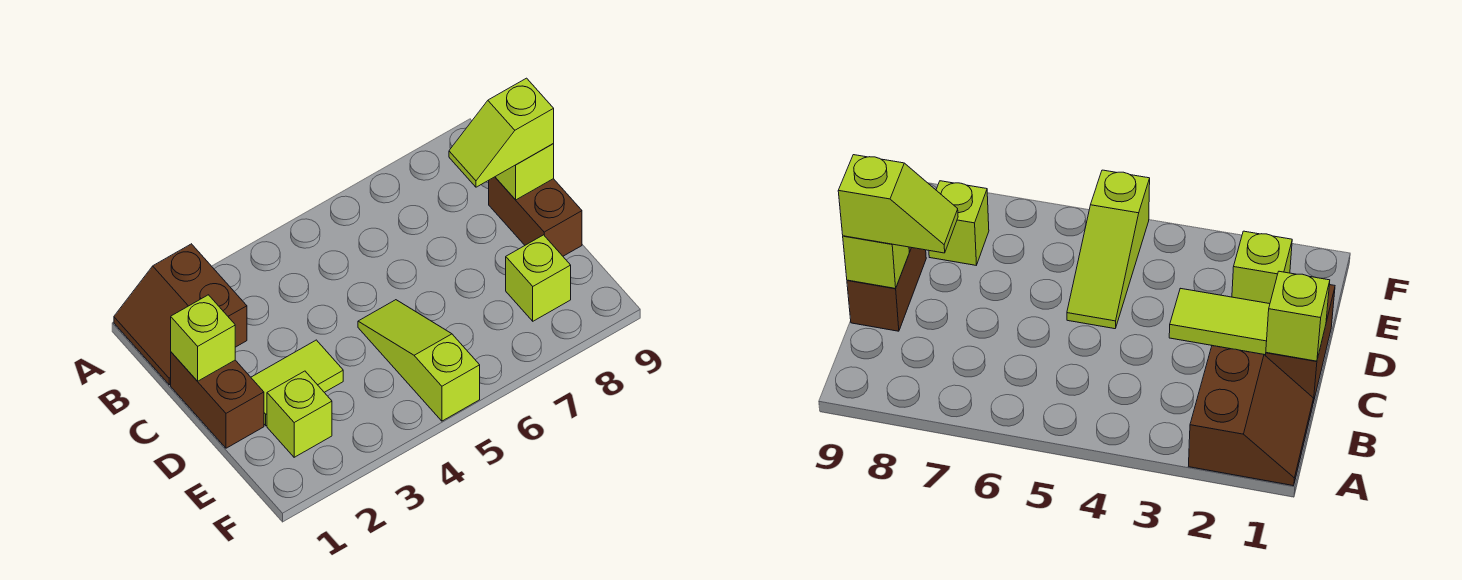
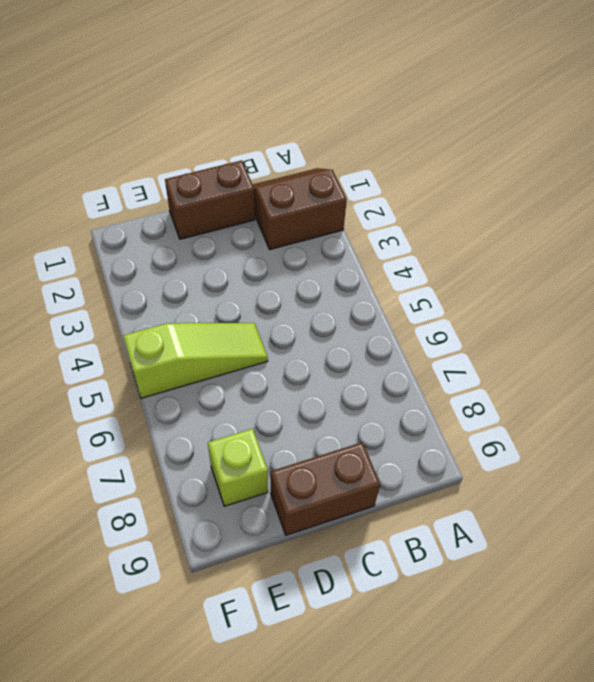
none -> lime 1x2 tile [251,340,343,425]
none -> lime 1x1 brick [267,371,332,457]

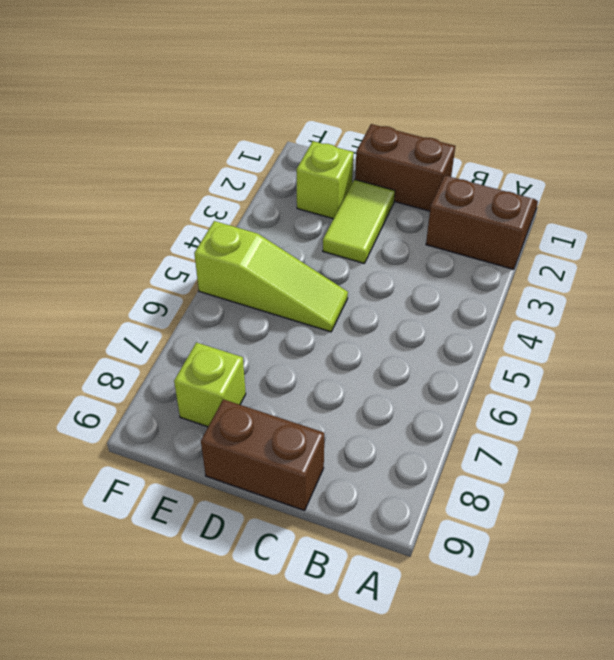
none -> lime 1x1 brick [171,295,235,381]
none -> lime 1x1 brick [495,144,554,200]

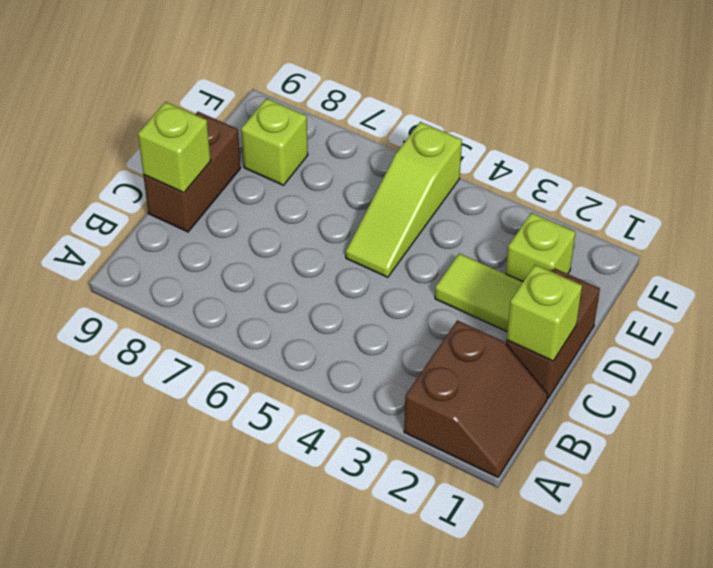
none -> lime 1x2 slope [449,78,554,187]

